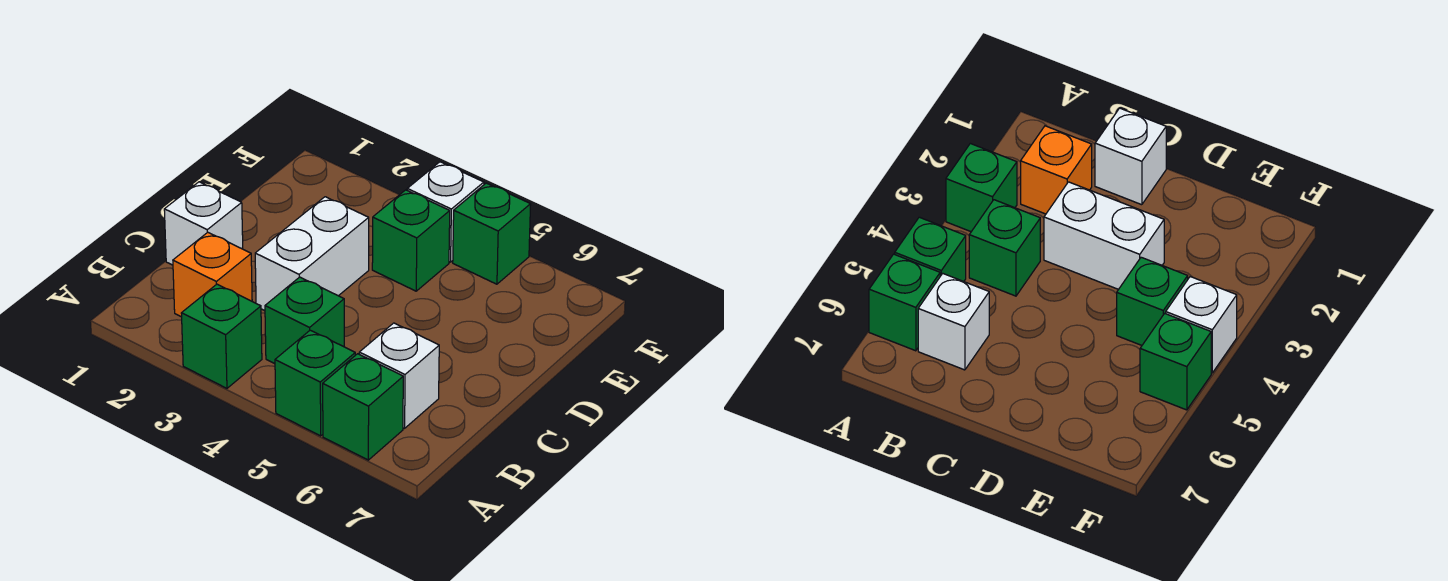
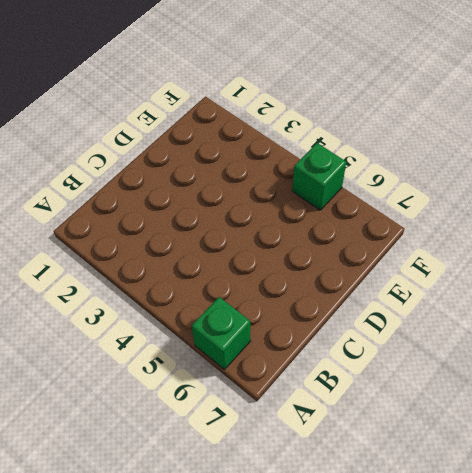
none -> green 1x1 brick [181,284,262,388]
none -> green 1x1 brick [275,330,355,436]

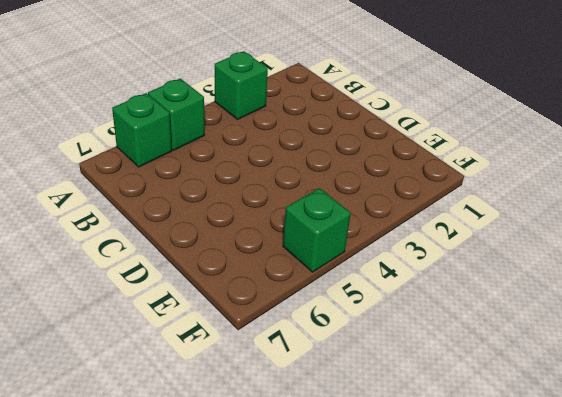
none -> orange 1x1 brick [173,232,252,317]
none -> green 1x1 brick [265,277,344,364]

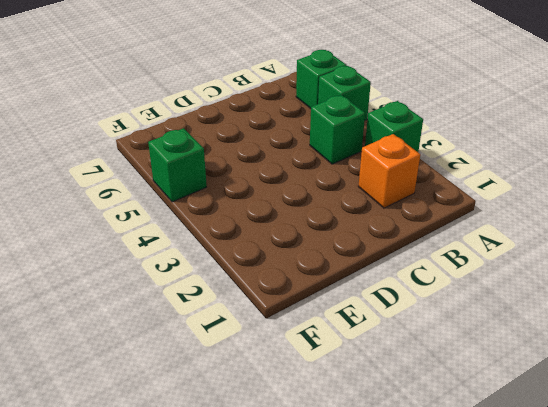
none -> white 1x1 brick [359,323,439,428]
none -> white 1x1 brick [164,182,243,265]

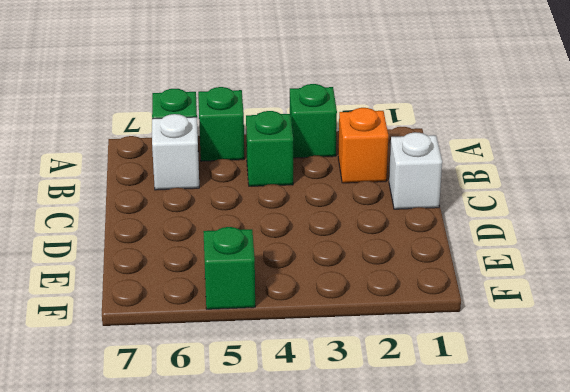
none -> white 1x2 brick [255,197,369,311]
none -> green 1x1 brick [372,190,450,291]

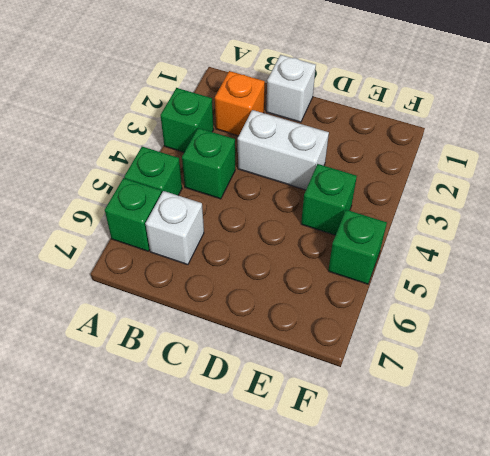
none -> white 1x1 brick [407,162,484,262]

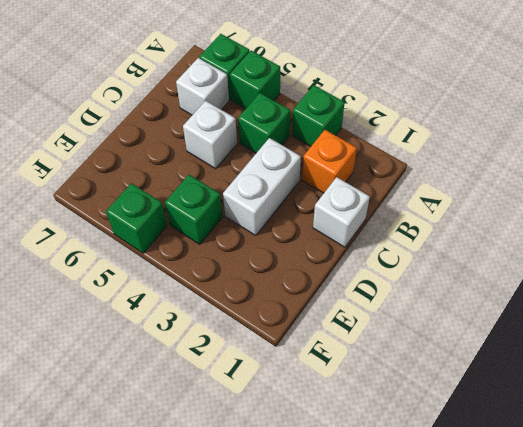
white 1x1 brick [183,101,237,169] -> white 1x1 brick moved to [407,162,484,262]

